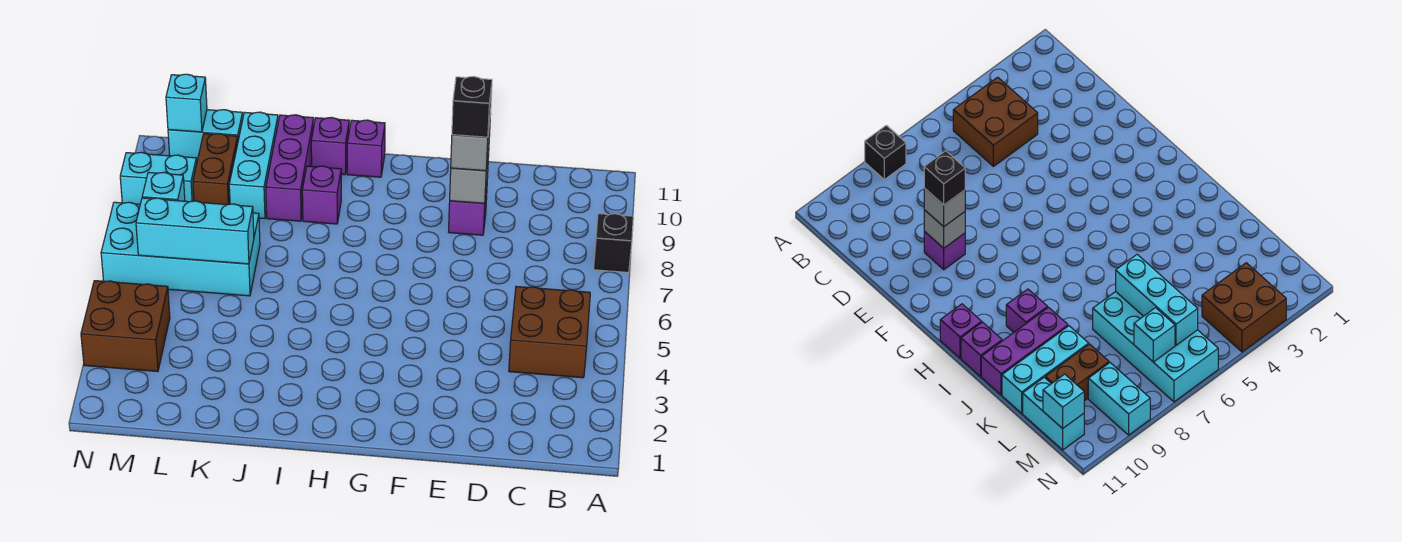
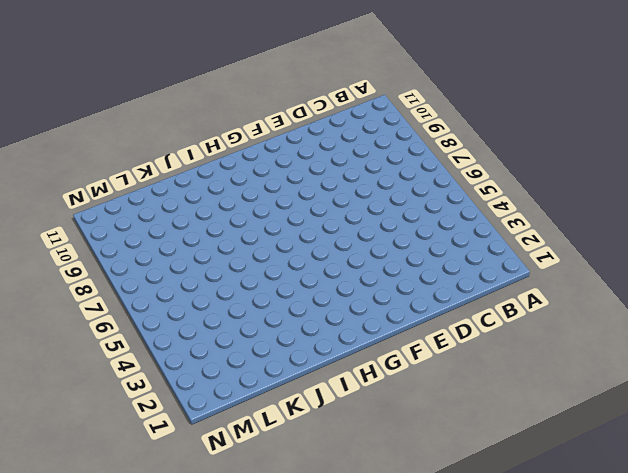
none -> black 1x1 brick [593,214,633,273]
none -> brown 2x2 brick [509,287,590,378]
none -> purple 1x1 brick [449,188,487,235]

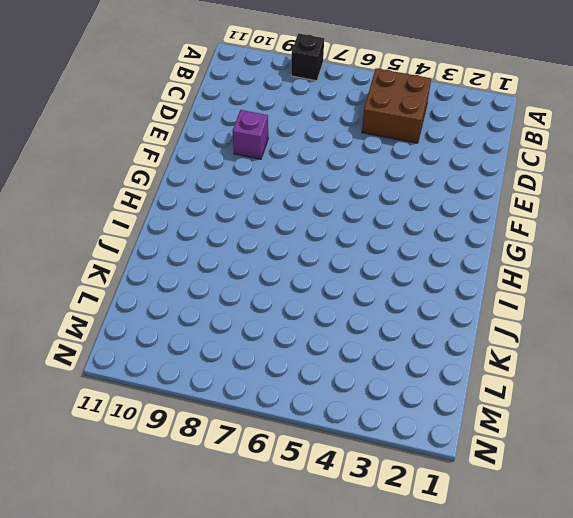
none -> purple 1x1 brick [347,120,385,177]
none -> purple 1x1 brick [302,166,341,224]
none -> purple 1x1 brick [311,117,349,175]

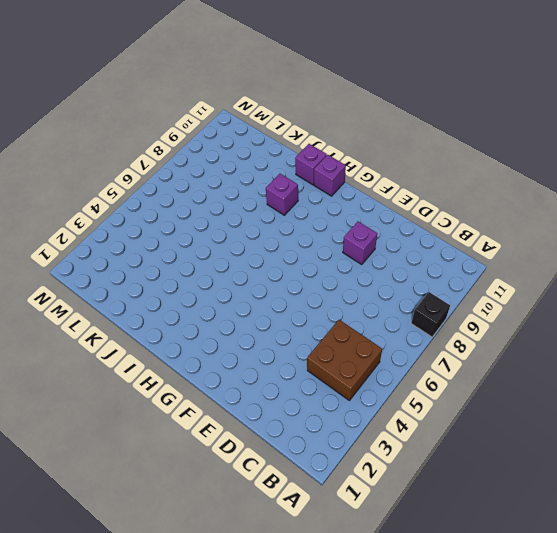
none -> purple 1x3 brick [266,115,314,221]
none -> cyan 2x4 brick [101,202,260,296]
none -> cyan 1x3 brick [229,112,278,219]

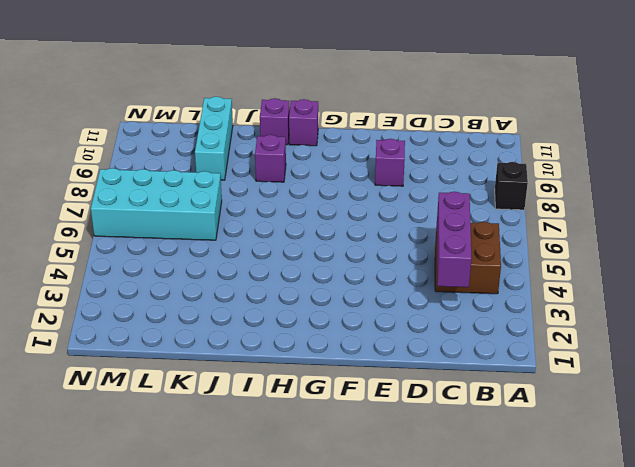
purple 1x3 brick [437,192,472,287] -> purple 1x3 brick moved to [266,115,314,221]
none -> brown 1x2 brick [193,134,238,205]
none -> cyan 1x2 brick [168,110,243,161]
none -> brown 2x2 brick [81,281,170,372]

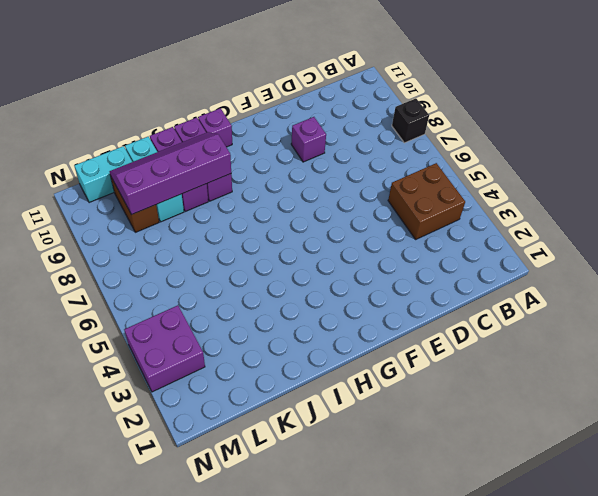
purple 2x4 slope [110,132,231,215] -> none
purple 2x2 brick [124,305,205,392] -> brown 2x2 brick [81,281,170,372]
none -> cyan 2x4 brick [101,202,260,296]
none -> cyan 1x2 brick [120,152,197,204]
none -> grey 1x1 brick [450,152,489,203]

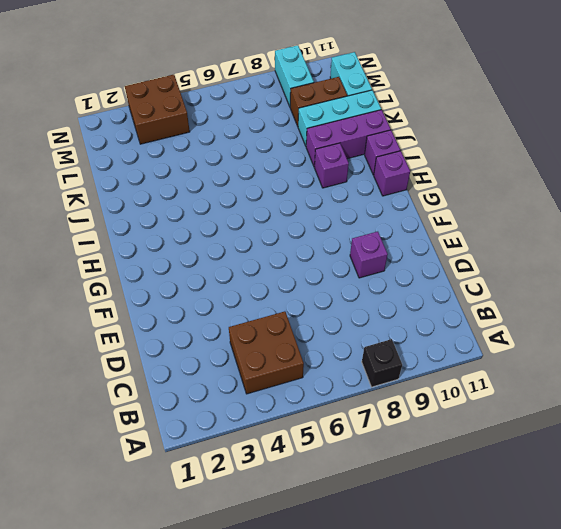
none -> cyan 2x4 brick [101,202,260,296]
none -> grey 1x1 brick [450,152,489,203]
none -> cyan 1x3 brick [136,198,254,264]

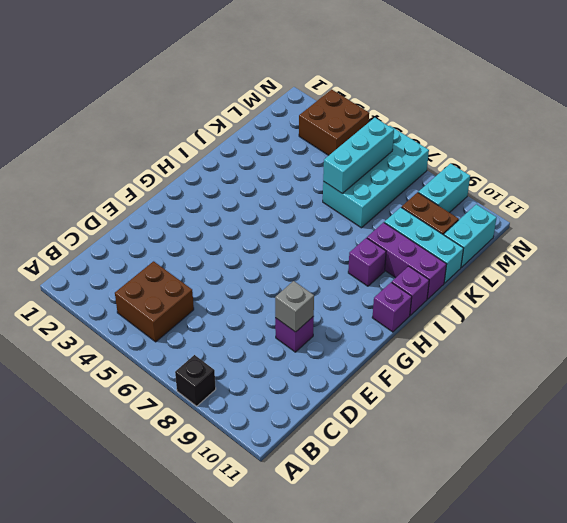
none -> cyan 1x1 brick [142,172,185,201]
none -> cyan 1x1 brick [166,74,207,132]
none -> grey 1x1 brick [451,123,490,171]

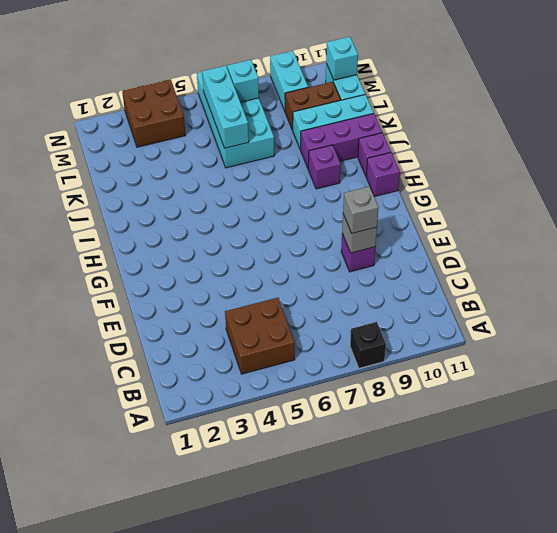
none -> black 1x1 brick [452,76,492,137]

